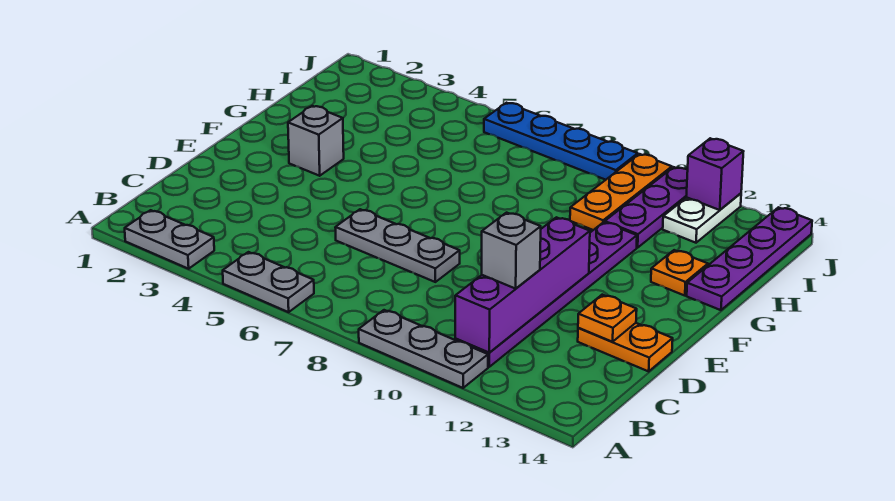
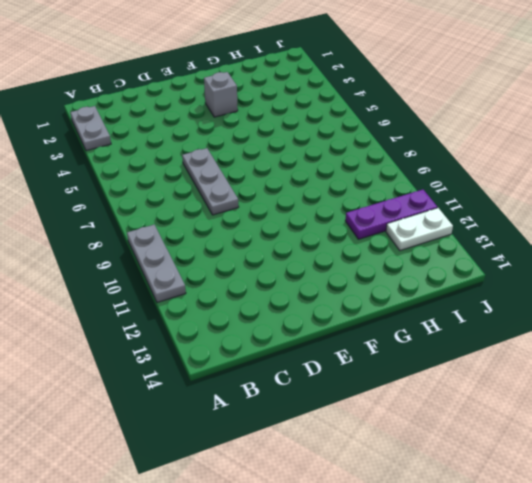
none -> grey 1x2 plate [223,252,314,312]
none -> purple 1x6 plate [455,222,637,367]
none -> orange 1x2 plate [578,323,673,371]

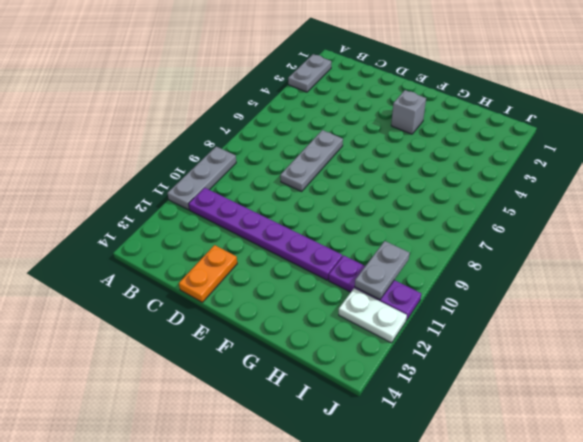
grey 1x2 plate [355,241,410,300] -> grey 1x2 plate moved to [223,252,314,312]
none -> orange 1x1 plate [651,250,708,296]
none -> purple 1x4 plate [687,207,812,310]
none -> orange 1x3 plate [570,154,672,230]

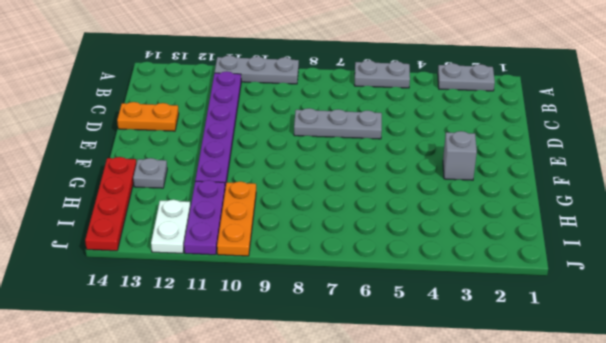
grey 1x1 plate [133,158,167,188] -> orange 1x1 plate [651,250,708,296]
red 1x4 plate [85,157,137,251] -> purple 1x4 plate [687,207,812,310]
none -> blue 1x4 plate [484,103,638,180]
none -> purple 1x4 brick [455,217,590,352]
none -> orange 1x1 plate [578,295,637,342]

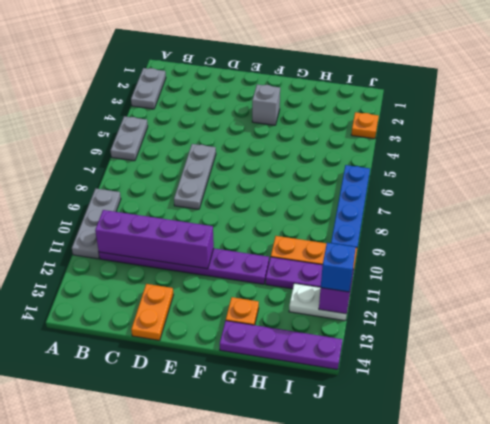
orange 1x1 plate [351,112,379,139] -> orange 1x1 plate moved to [578,295,637,342]
blue 1x1 brick [321,243,356,292] -> none
none -> grey 1x1 brick [482,213,541,289]

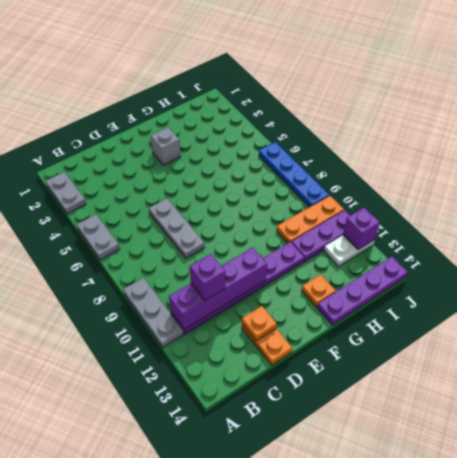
purple 1x1 brick [190,254,225,300] -> grey 1x1 brick [482,213,541,289]

